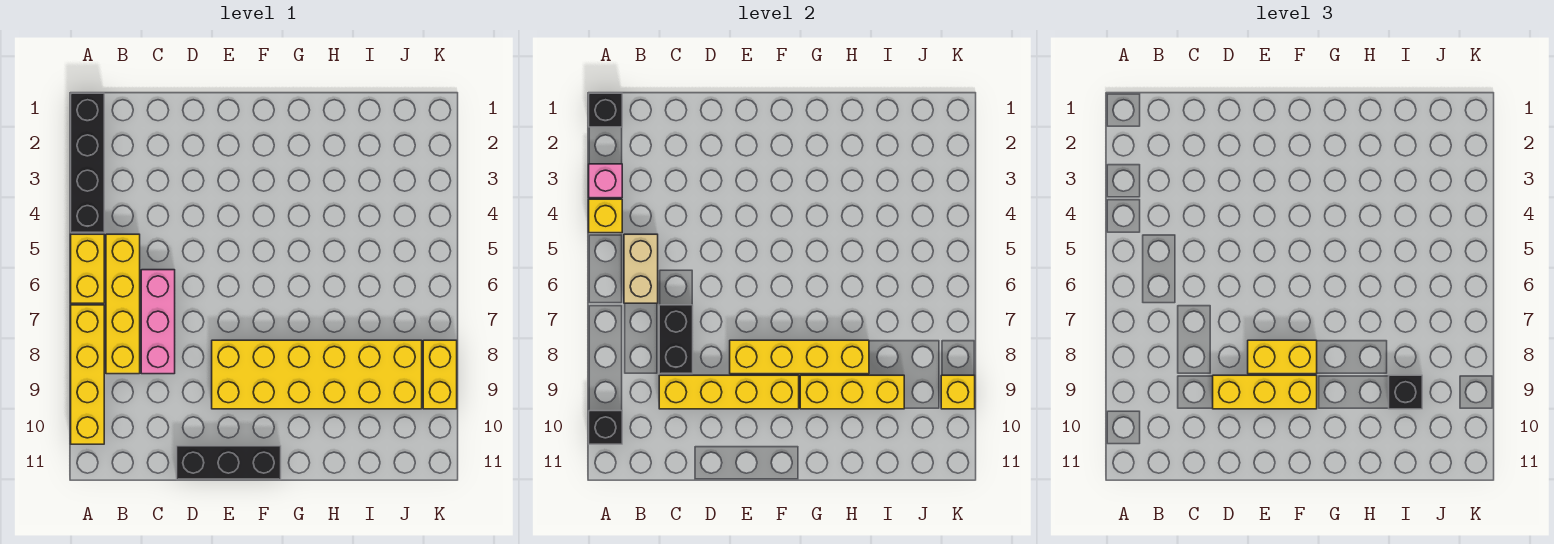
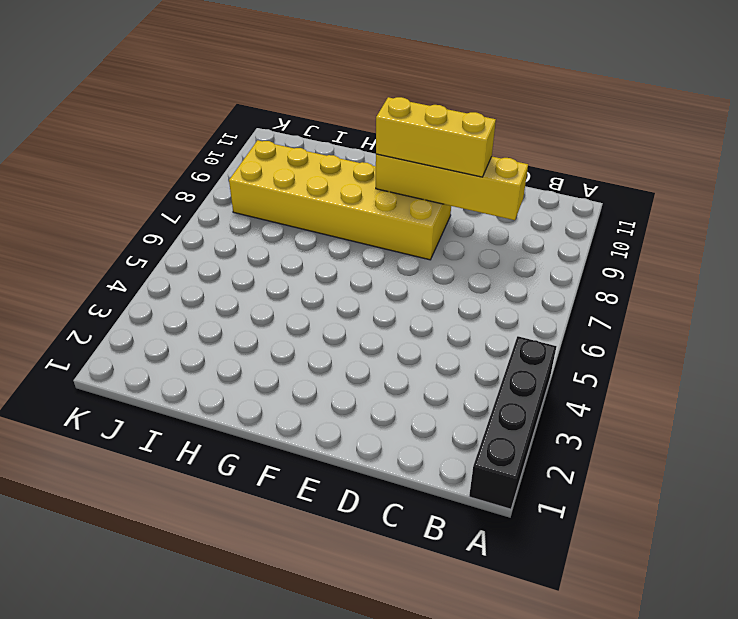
none -> yellow 1x2 brick [71,234,104,303]
none -> yellow 1x4 brick [71,305,104,444]
none -> yellow 1x4 brick [106,234,140,374]

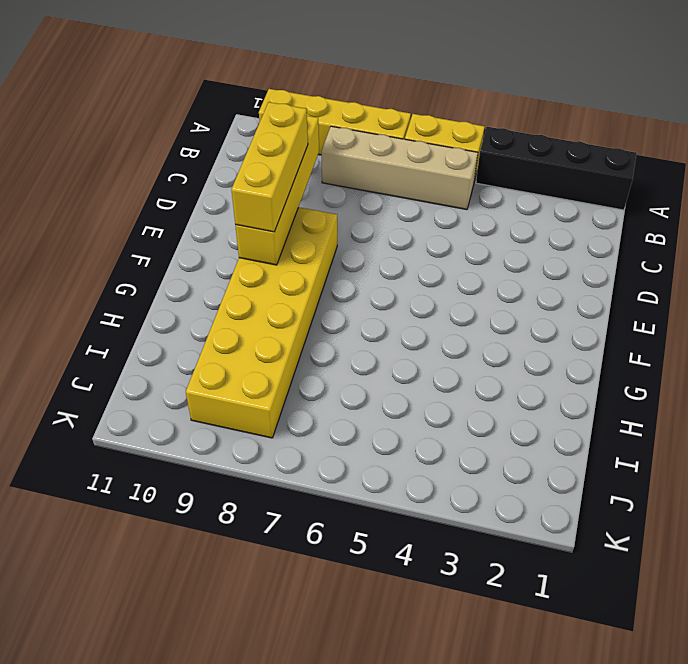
tan 1x4 brick [321,126,478,210] -> yellow 1x4 brick [106,234,140,374]
none -> pink 1x3 brick [141,270,175,374]
none -> black 1x3 brick [177,446,281,480]
none -> yellow 1x2 brick [423,340,457,409]

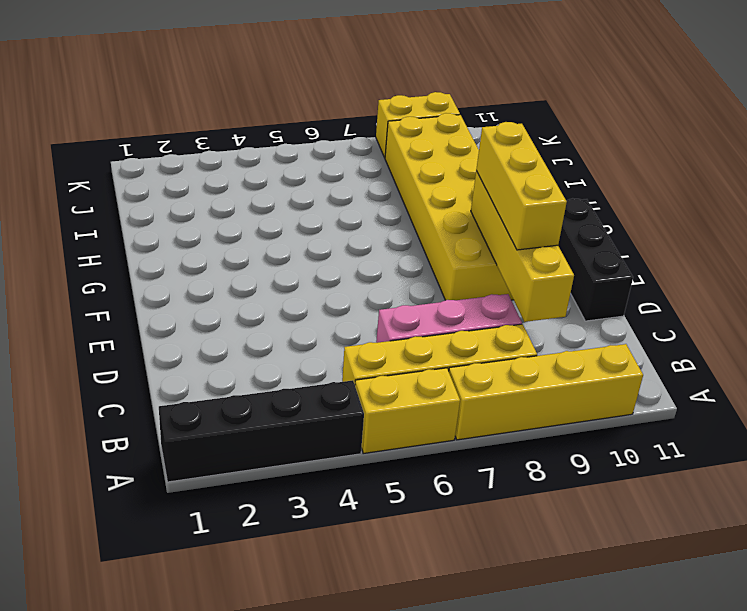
none -> black 1x1 brick [589,93,622,127]
none -> pink 1x1 brick [589,164,622,198]
none -> yellow 1x1 brick [589,199,622,233]

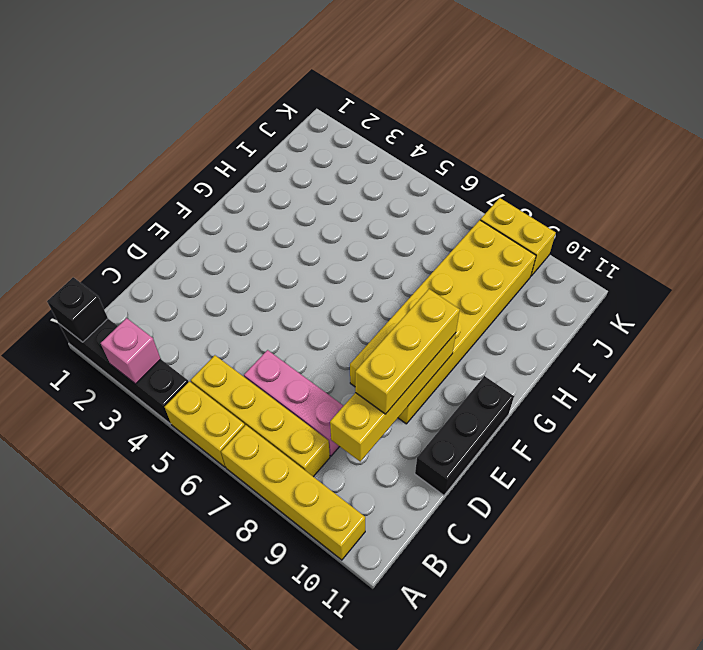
none -> yellow 1x1 brick [589,199,622,233]
none -> black 1x1 brick [589,411,622,444]
none -> tan 1x2 brick [624,234,658,303]

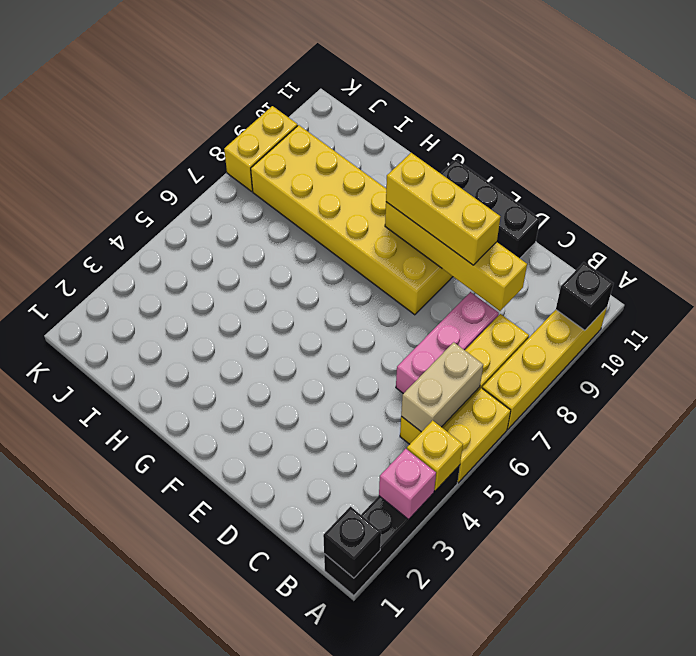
none -> black 1x2 brick [659,305,693,374]
none -> yellow 1x4 brick [730,340,869,374]
none -> yellow 1x3 brick [800,375,904,409]

